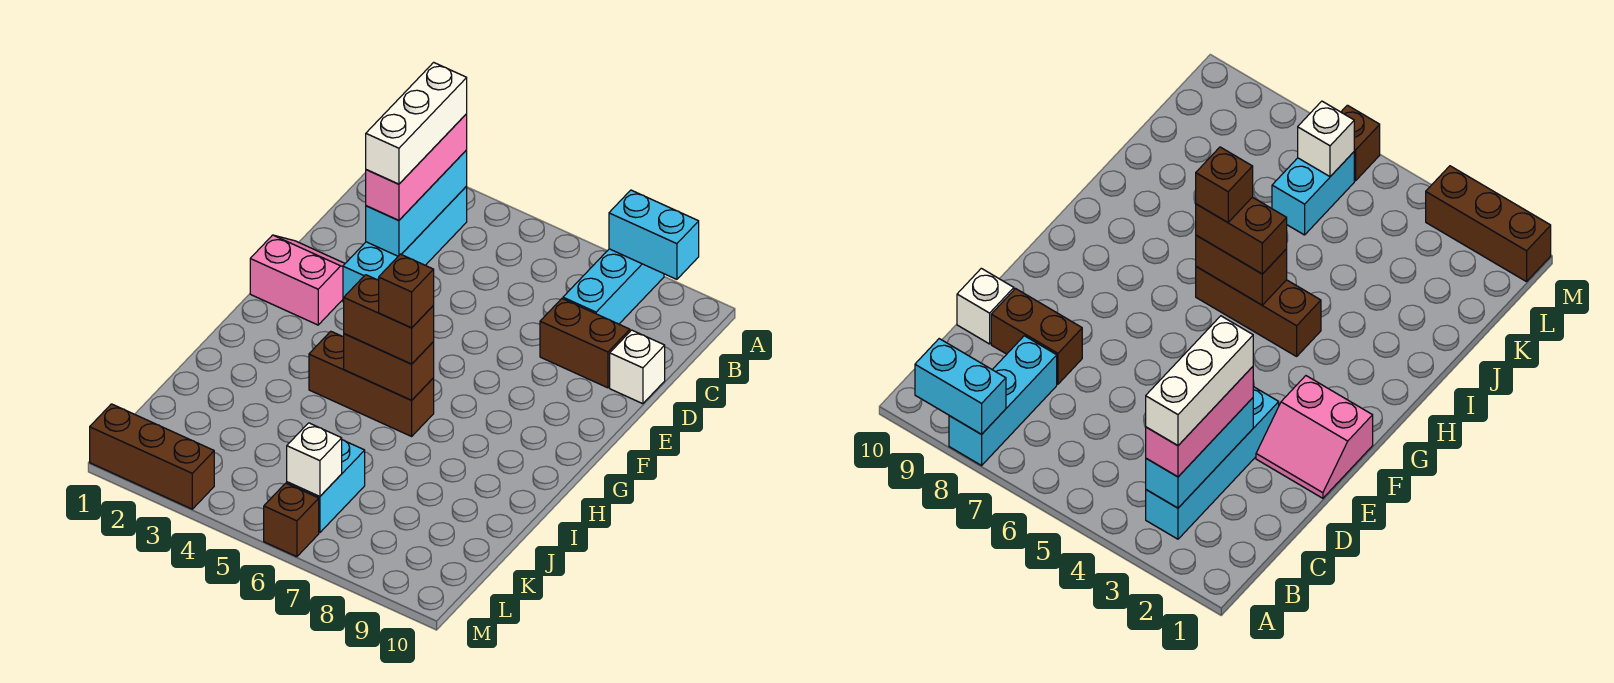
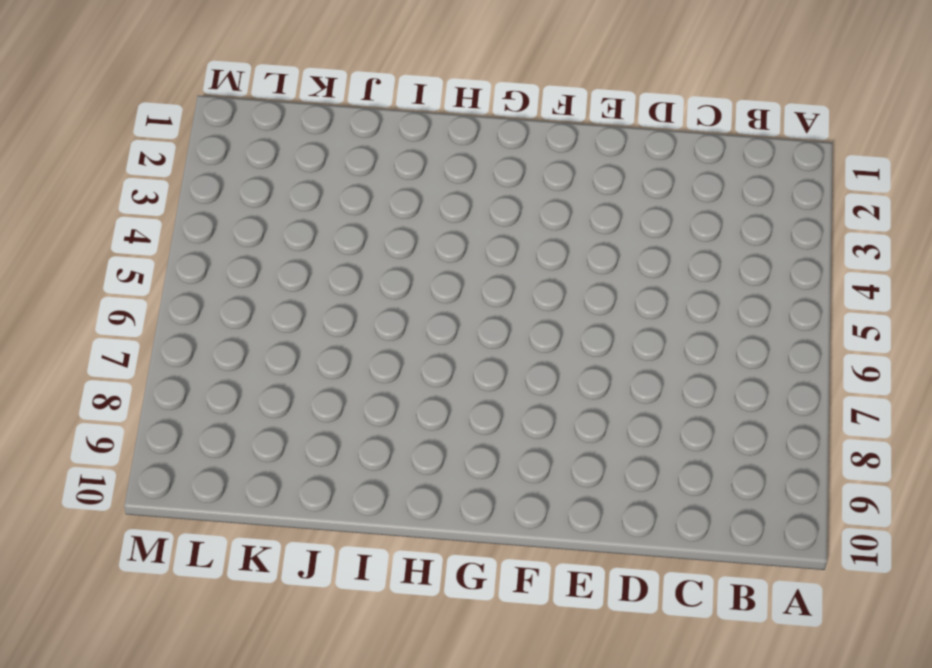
none -> cyan 1x3 brick [563,249,664,324]
none -> cyan 1x4 brick [343,186,467,302]
none -> brown 1x2 brick [540,299,630,388]

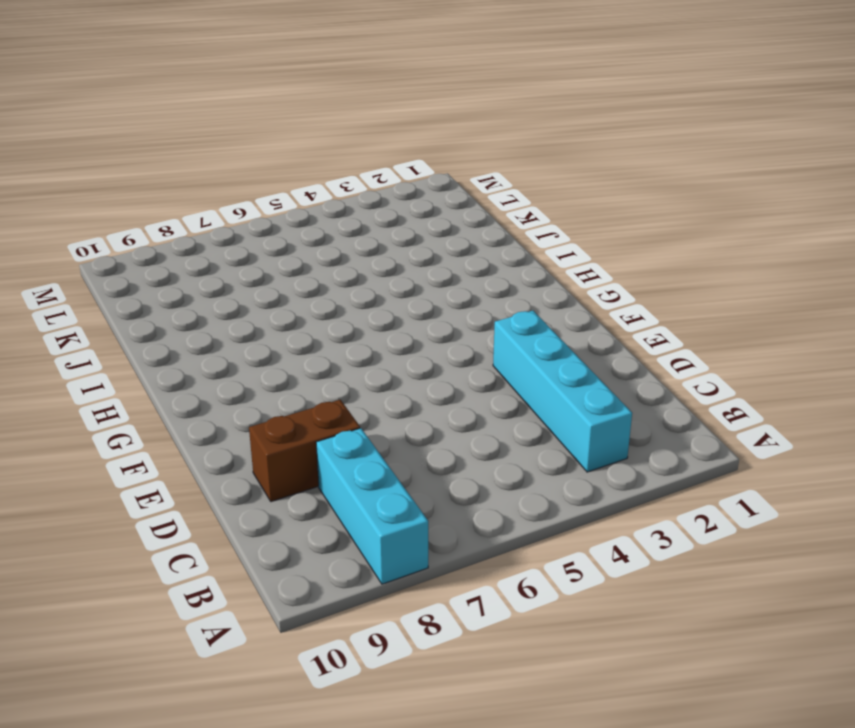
none -> white 1x1 brick [610,330,665,404]
none -> pink 2x2 slope [250,235,345,325]
none -> brown 1x3 brick [309,331,434,436]

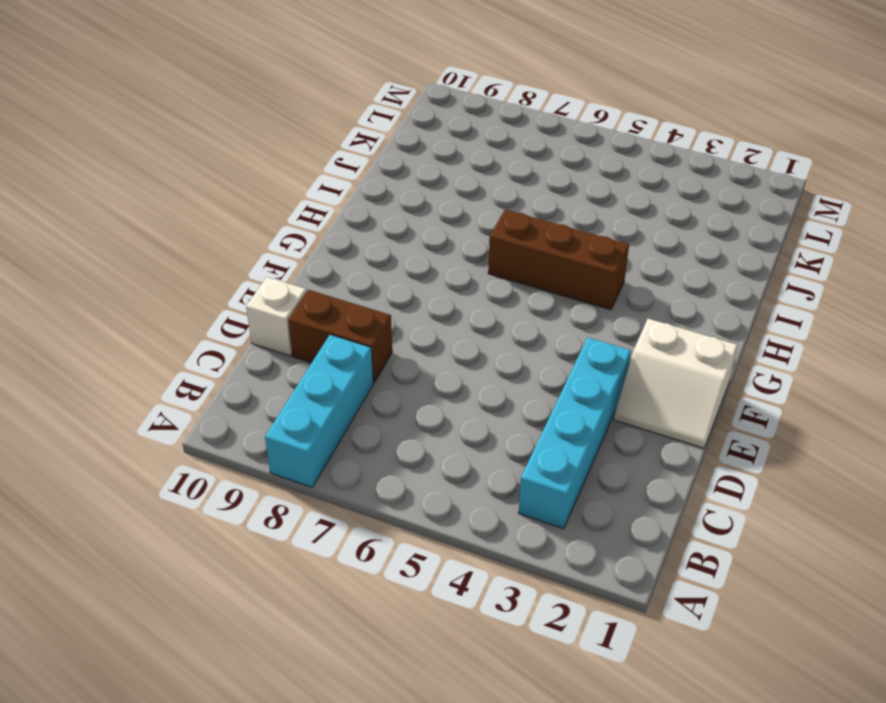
white 2x2 slope [614,319,738,448] -> pink 2x2 slope [250,235,345,325]
none -> cyan 1x2 brick [287,440,365,533]
none -> brown 1x3 brick [90,404,214,509]
none -> brown 1x1 brick [264,483,319,557]

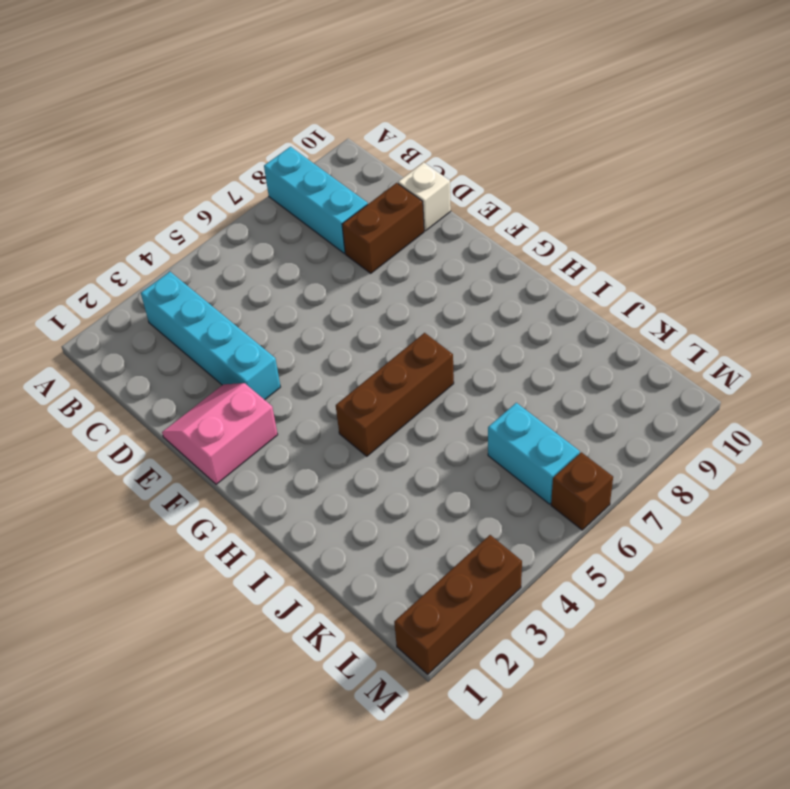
none -> cyan 1x2 brick [609,190,699,279]
none -> cyan 1x3 brick [366,150,467,256]
none -> brown 1x2 brick [344,334,434,400]

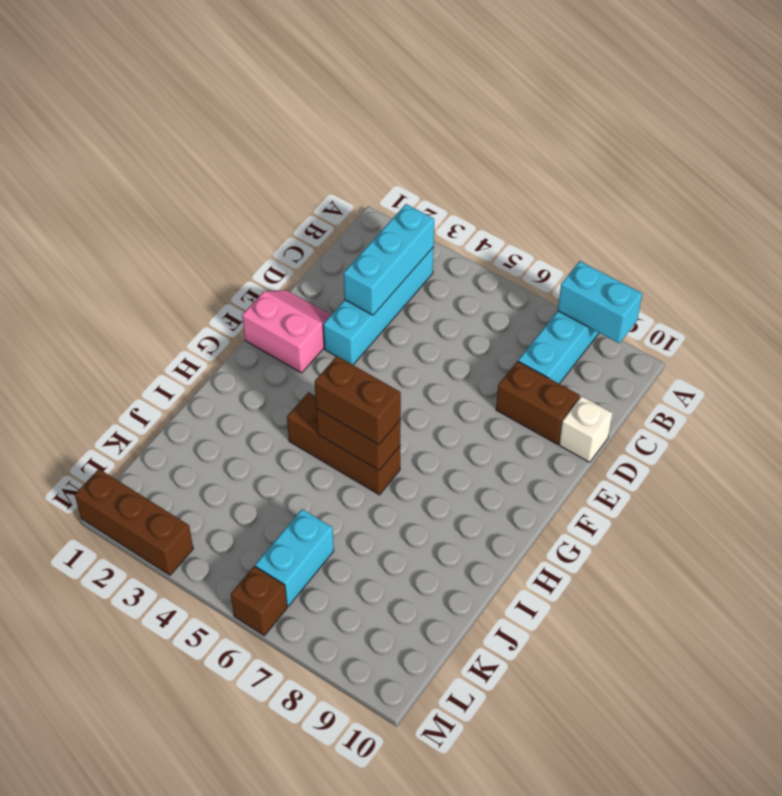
none -> white 1x1 brick [287,423,342,497]
none -> pink 1x3 brick [366,114,467,220]
none -> white 1x3 brick [366,62,467,184]

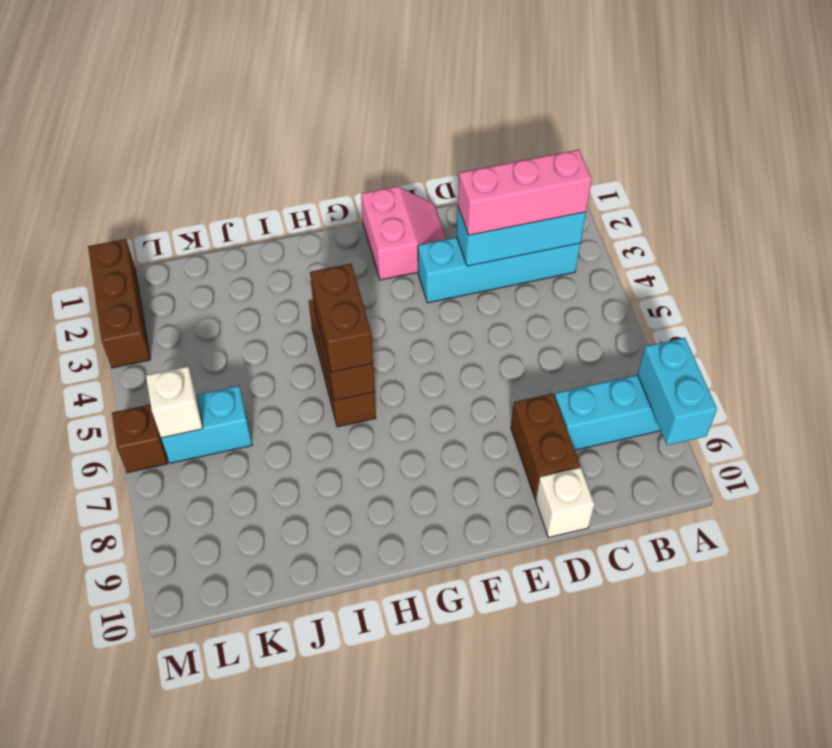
none -> white 1x3 brick [366,62,467,184]
none -> brown 1x1 brick [379,254,434,328]

